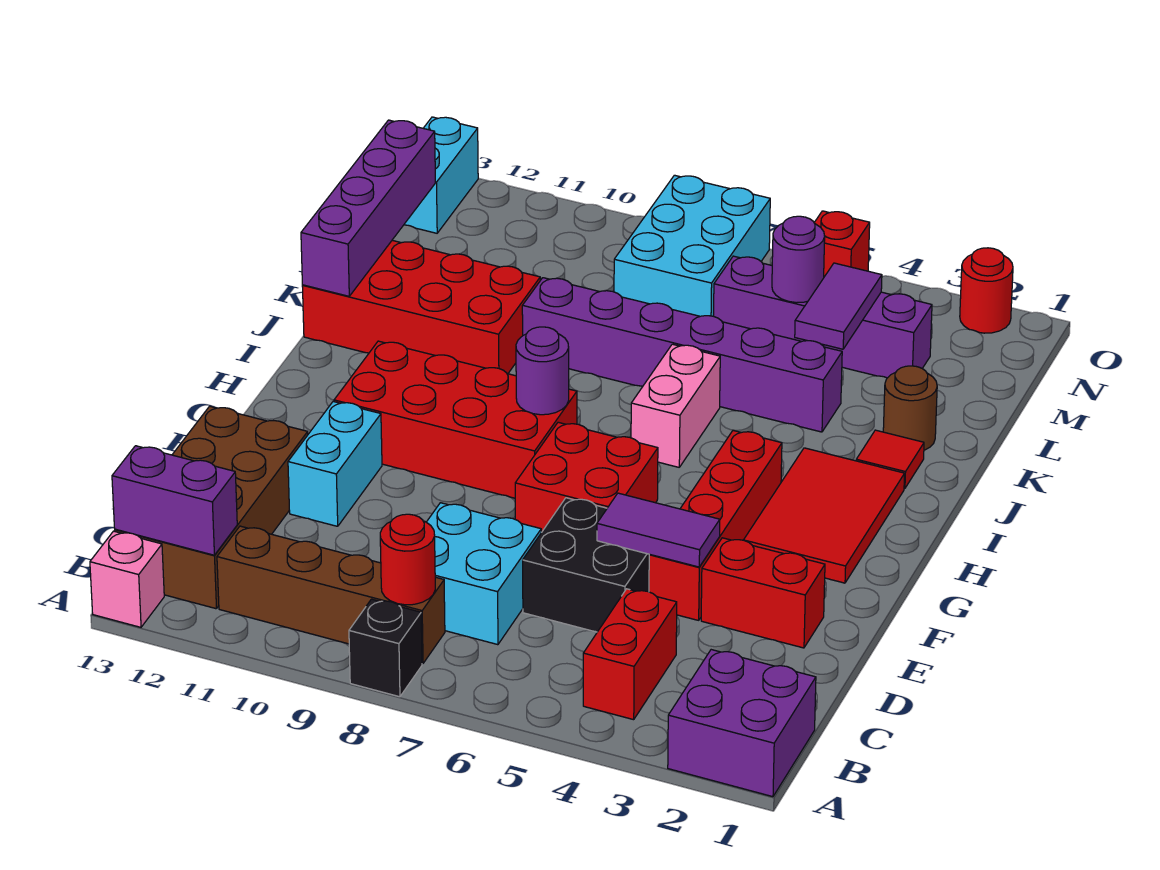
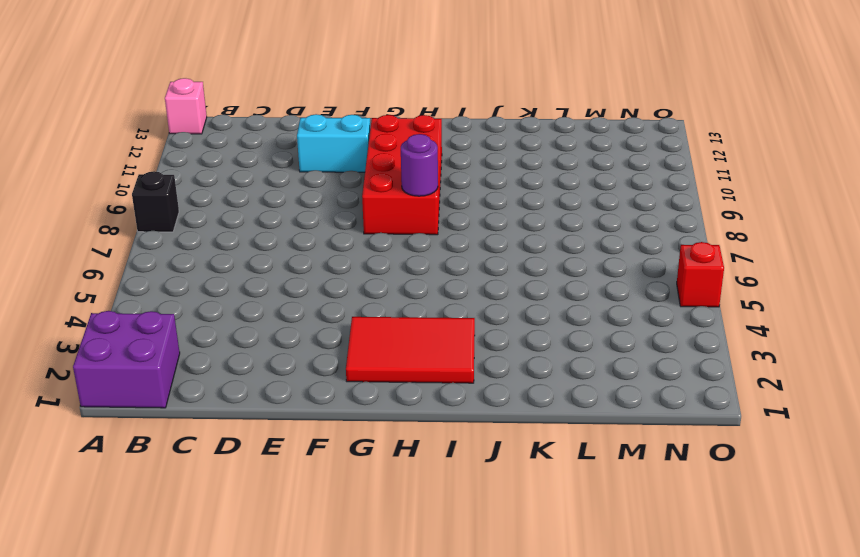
none -> red 1x2 brick [583,589,677,720]
none -> brown 1x4 brick [217,526,445,664]
none -> brown 2x4 brick [115,406,308,609]
none -> cyan 2x2 brick [427,503,541,645]

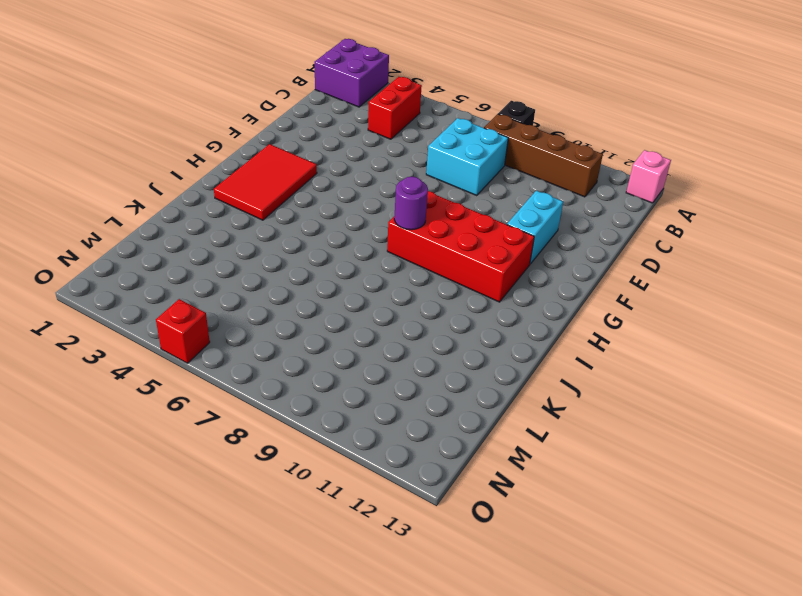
none -> brown 2x4 brick [115,406,308,609]
none -> black 2x2 brick [523,498,649,632]
none -> red 1x2 brick [701,538,825,648]
none -> red 1x4 brick [649,431,782,620]

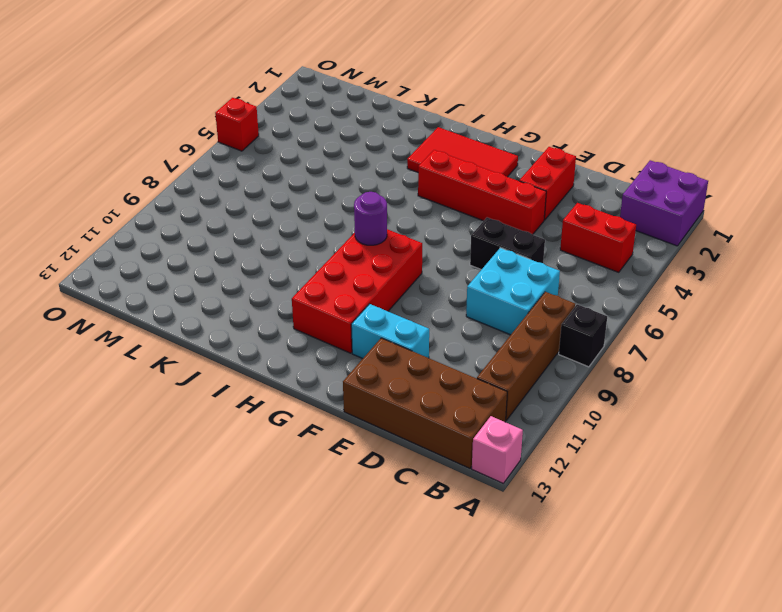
black 1x2 brick [470,217,545,270] -> black 2x2 brick [523,498,649,632]
none -> red 2x2 brick [515,422,658,533]
none -> pink 1x2 brick [631,344,720,467]
none -> red 1x1 tile [856,430,924,489]
none -> red 2x4 brick [302,240,540,374]

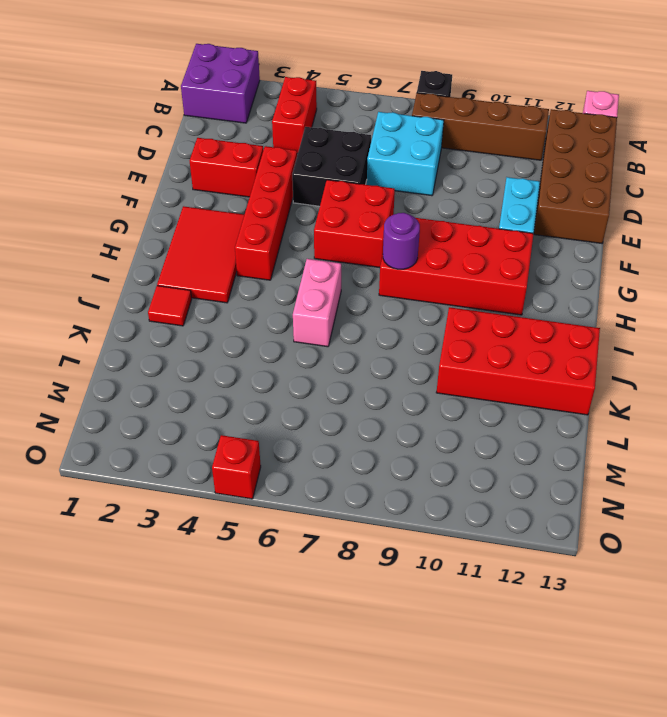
none -> brown 1x1 round brick [883,366,937,450]
none -> purple 1x6 brick [522,278,842,432]
none -> purple 1x4 brick [714,256,932,378]
none -> cyan 2x3 brick [614,175,770,316]

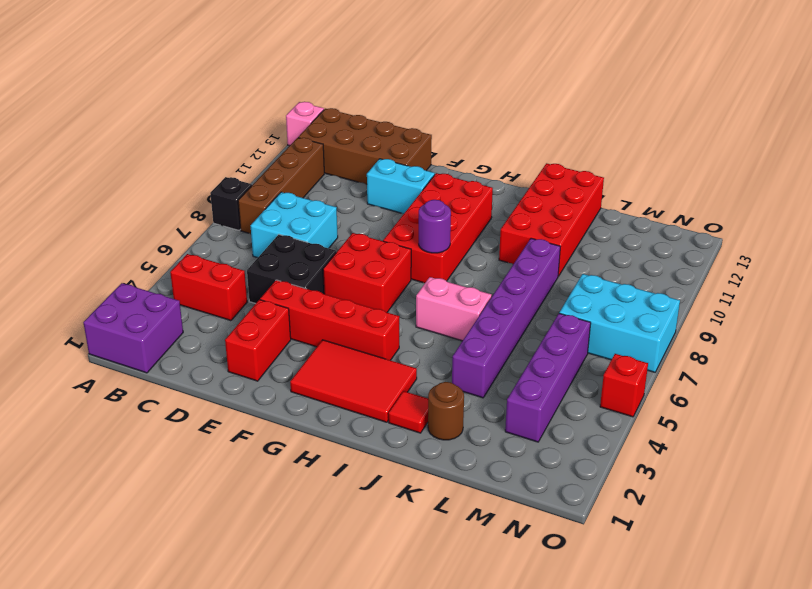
none -> cyan 1x2 brick [404,117,478,233]
none -> red 1x1 round brick [960,248,1013,333]
none -> red 1x1 round brick [380,514,435,605]
none -> purple 1x2 brick [112,446,237,555]

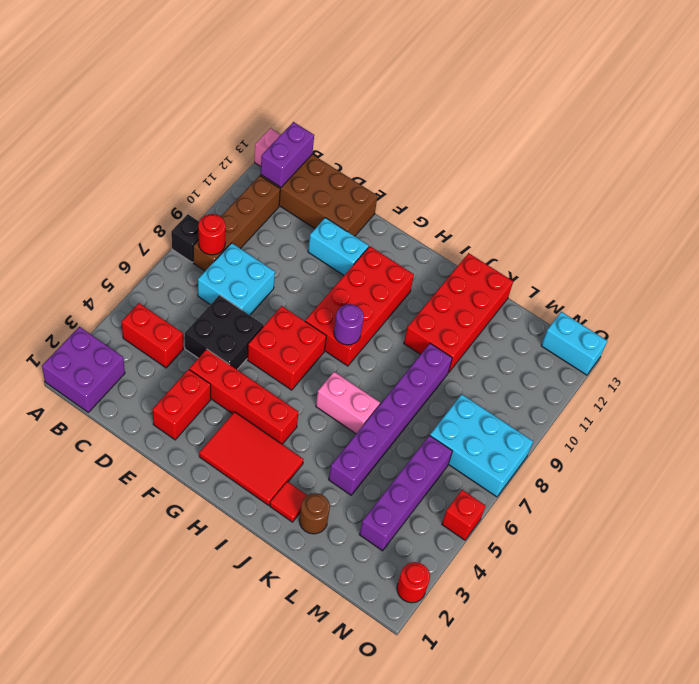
none -> purple 1x2 tile [597,493,720,567]
none -> purple 1x4 brick [301,120,435,296]
none -> purple 1x2 tile [795,263,882,349]
none -> purple 1x1 round brick [772,216,825,303]

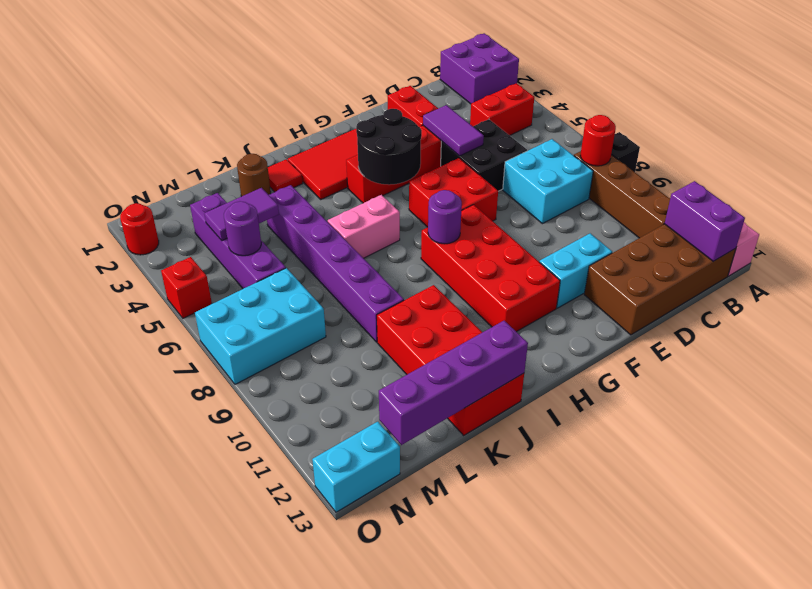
black 2x2 round brick [356,109,422,185] -> none

